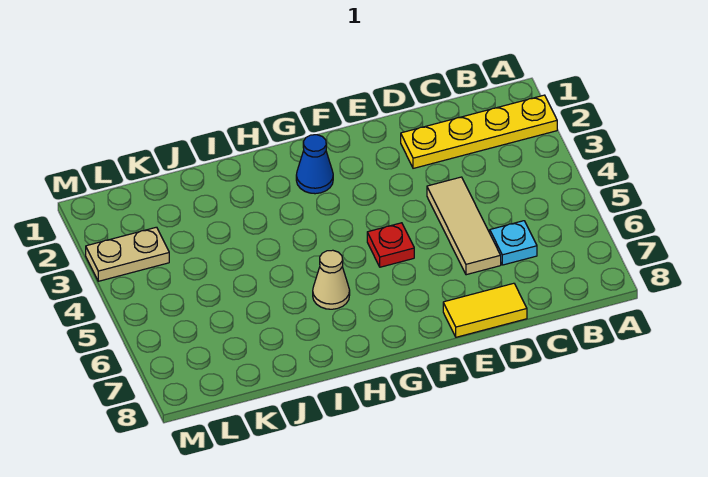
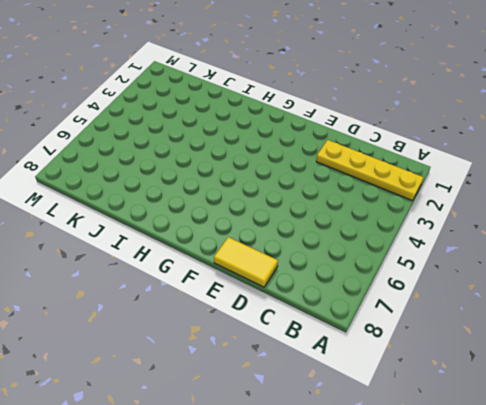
none -> cyan 1x1 plate [490,221,537,265]
none -> tan 1x3 tile [427,177,501,275]

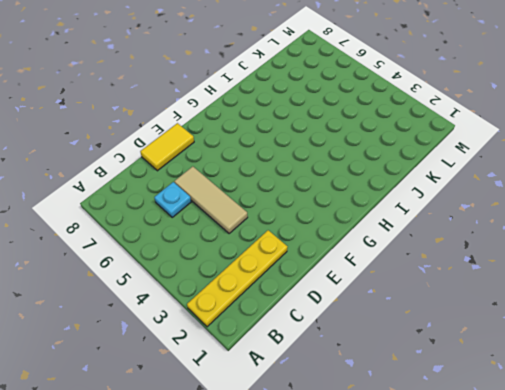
none -> red 1x1 plate [367,223,414,267]
none -> blue 1x1 cone [296,135,333,194]

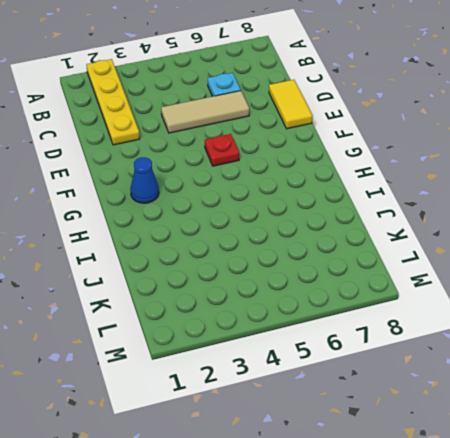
none -> tan 1x1 cone [313,250,350,309]
none -> tan 1x2 plate [86,227,169,281]

